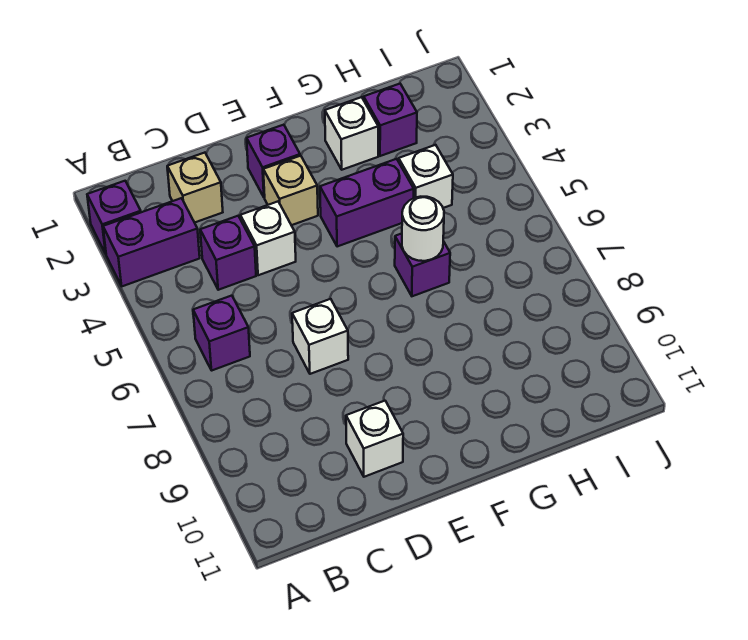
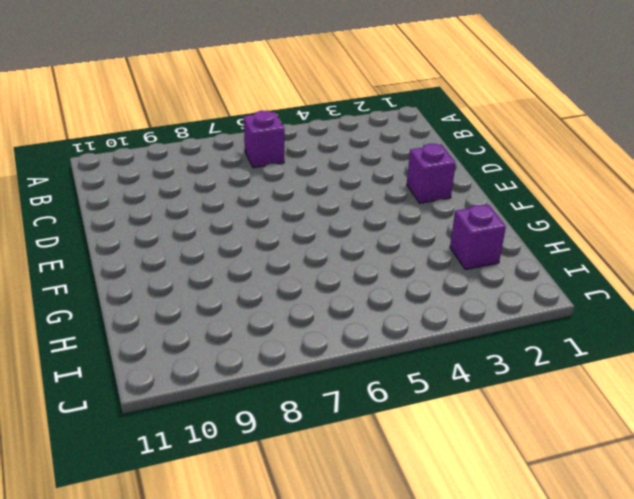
none -> purple 1x1 brick [87,181,141,254]
none -> purple 1x2 brick [103,198,200,286]
none -> tan 1x1 brick [167,153,223,223]

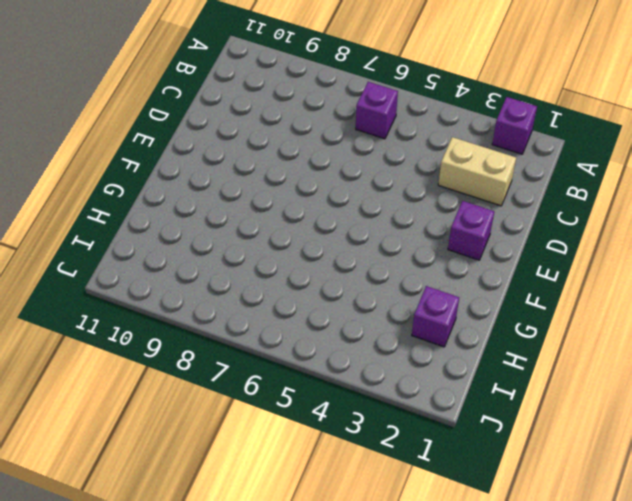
tan 1x2 brick [438,137,516,206] -> tan 1x1 brick [167,153,223,223]
none -> purple 1x2 brick [103,198,200,286]
none -> purple 1x1 brick [200,216,256,290]
none -> white 1x1 brick [240,202,296,275]

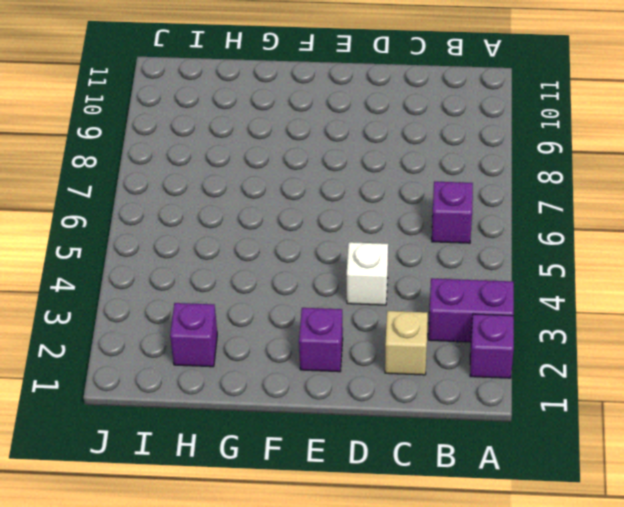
none -> purple 1x1 brick [200,216,256,290]
none -> white 1x1 brick [292,299,348,374]
none -> white 1x1 brick [346,401,403,477]

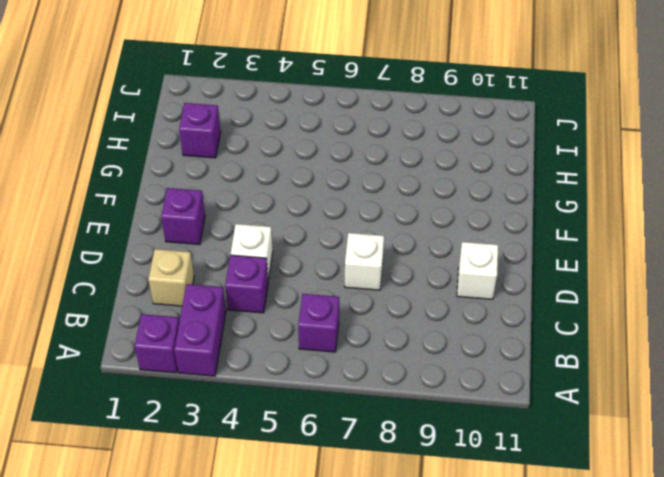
none -> tan 1x1 brick [263,156,318,225]
none -> purple 1x2 brick [320,159,414,247]
none -> white 1x1 brick [325,97,378,170]

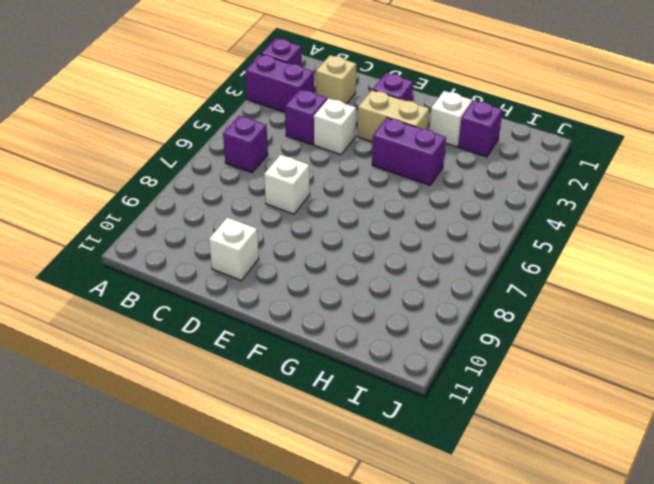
tan 1x2 brick [357,90,429,142] -> tan 1x1 brick [263,156,318,225]
none -> purple 1x1 brick [395,234,450,296]
none -> white 1x1 brick [399,145,453,208]
none -> white 1x1 round brick [402,197,444,261]

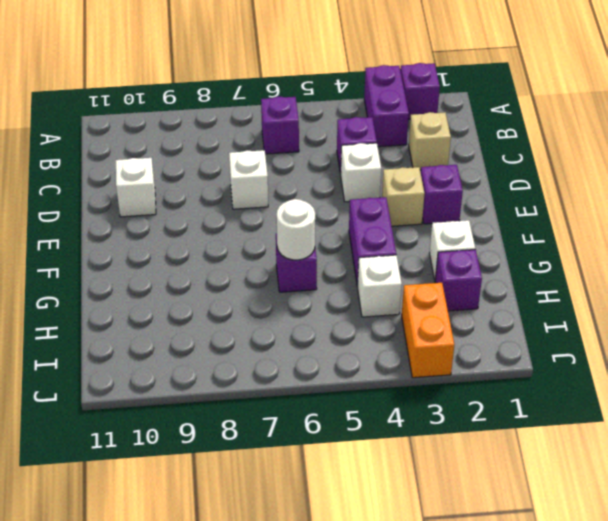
orange 1x2 brick [402,283,454,378] -> none

